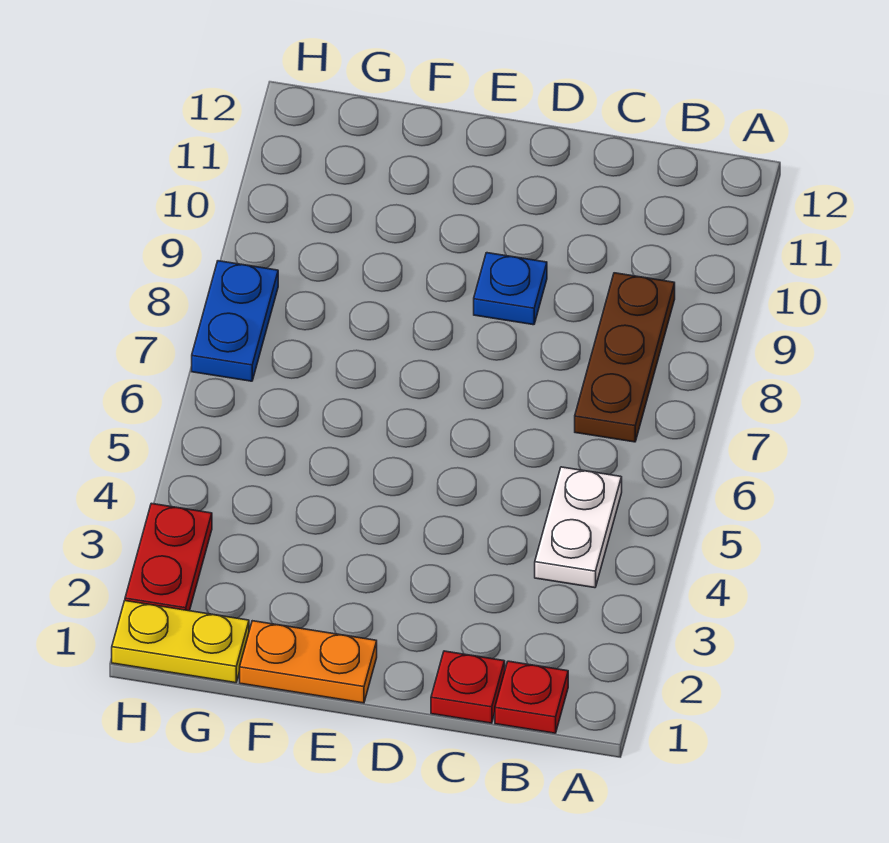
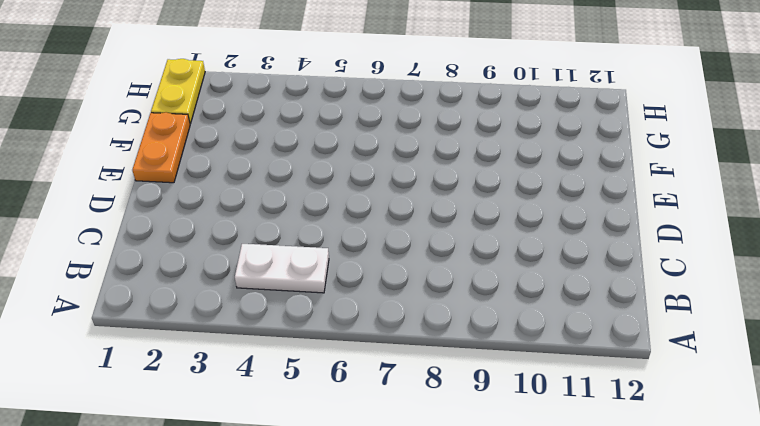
none -> red 1x1 plate [495,661,568,733]
none -> brown 1x3 plate [575,273,675,442]

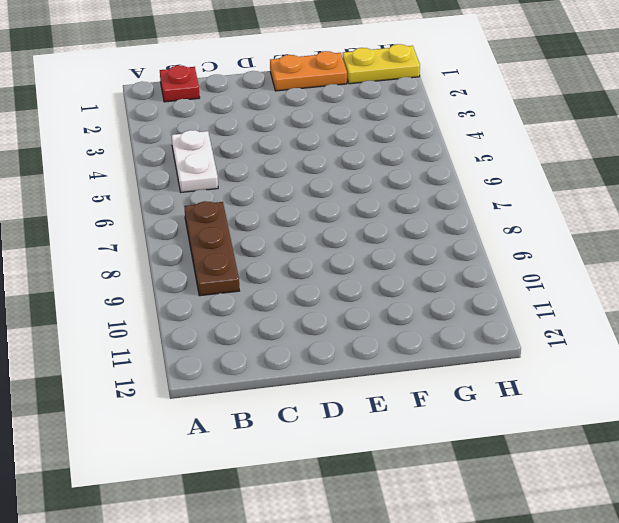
none -> red 1x1 plate [431,651,505,723]
none -> blue 1x1 plate [474,253,547,325]

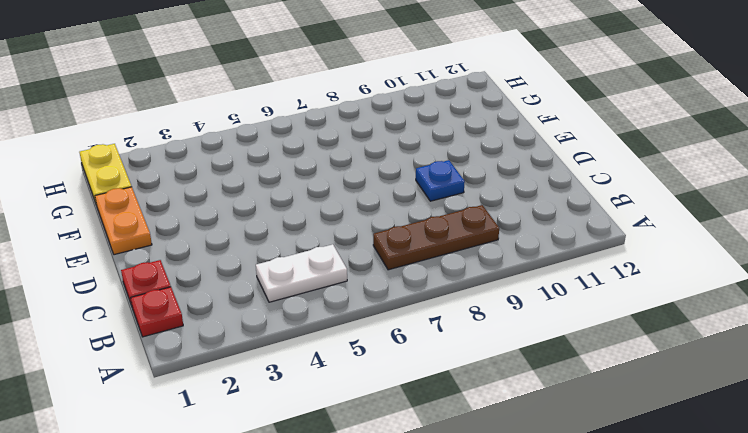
none -> red 1x2 plate [125,503,212,611]
none -> blue 1x2 plate [192,261,278,381]

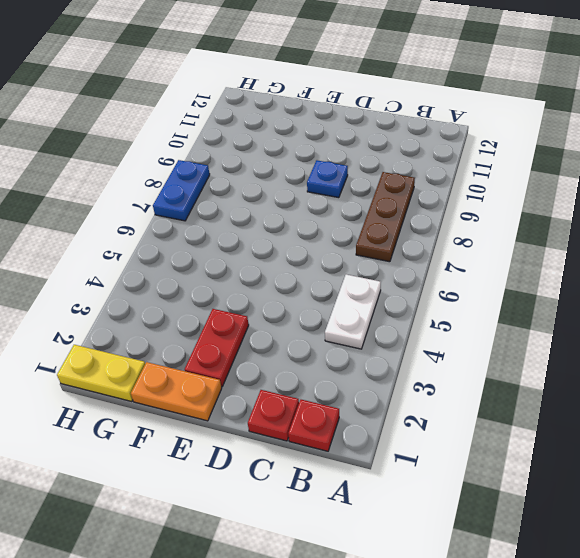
red 1x2 plate [185,309,249,387] -> red 1x2 plate moved to [125,503,212,611]

